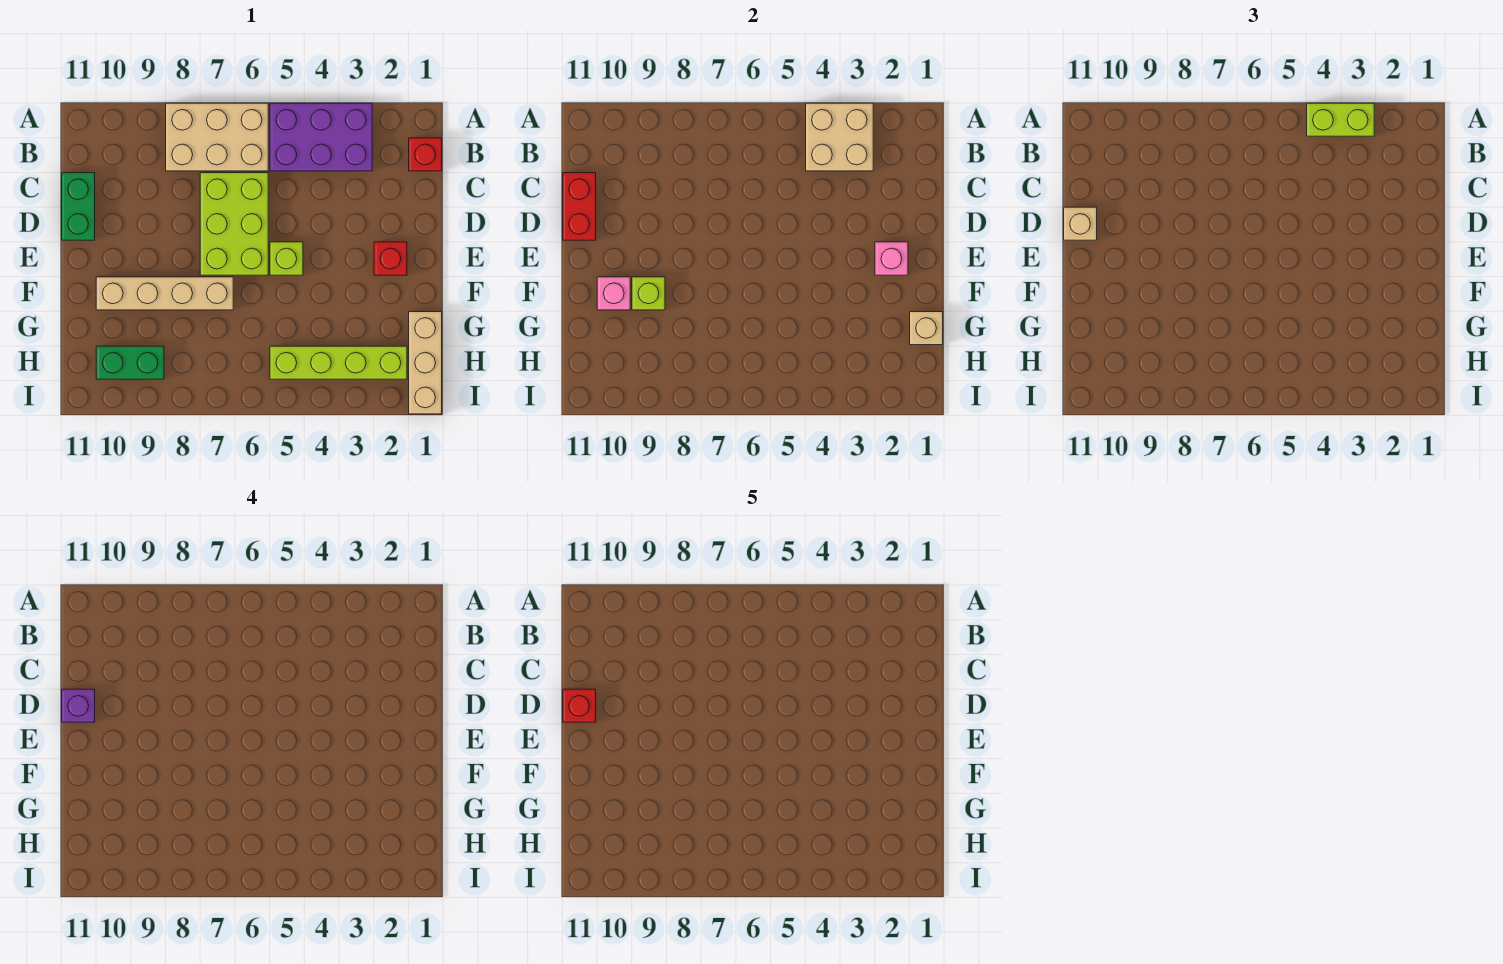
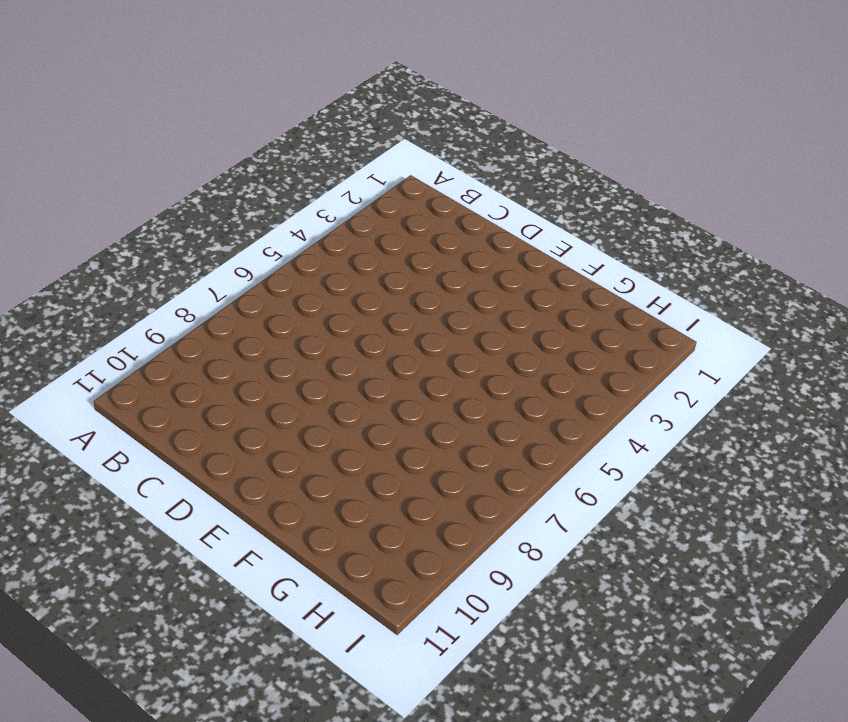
none -> purple 2x3 brick [270,103,372,171]
none -> tan 2x3 brick [166,103,268,171]
none -> red 1x1 brick [409,138,442,171]

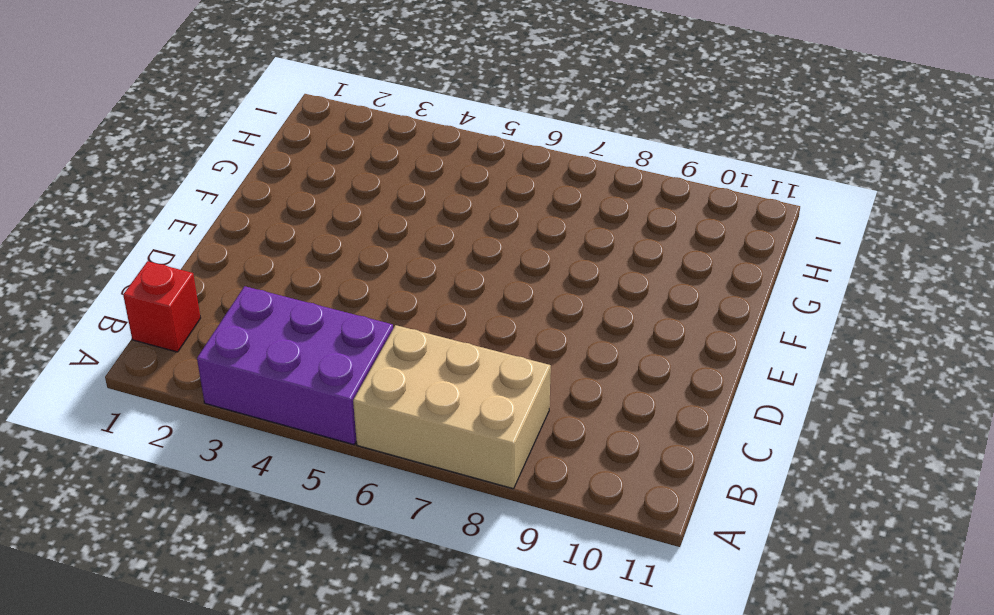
none -> lime 2x3 brick [200,173,268,275]
none -> green 1x2 brick [62,173,95,240]
none -> red 1x1 brick [374,242,407,275]

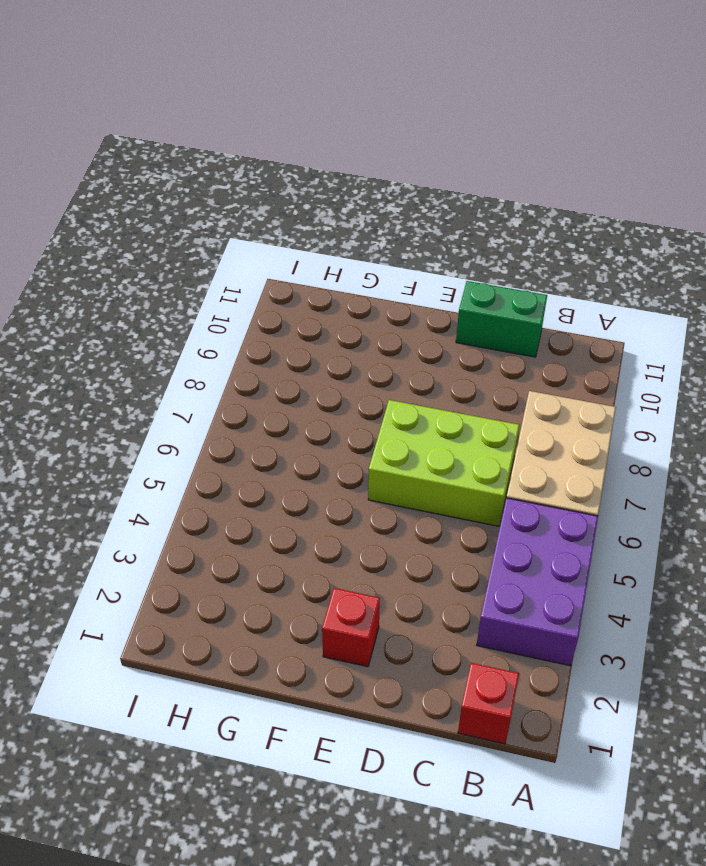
none -> lime 1x1 brick [270,242,303,275]
none -> tan 1x4 brick [96,277,233,310]
none -> tan 1x3 brick [409,312,442,414]

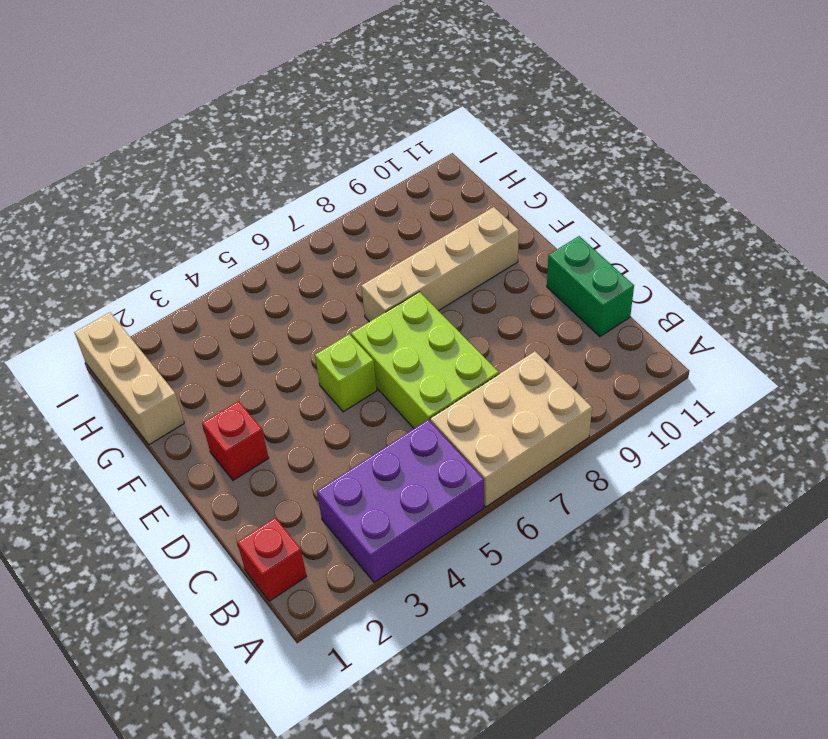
none -> lime 1x4 brick [270,346,407,379]
none -> green 1x2 brick [96,346,164,379]
none -> tan 2x2 brick [806,103,873,171]

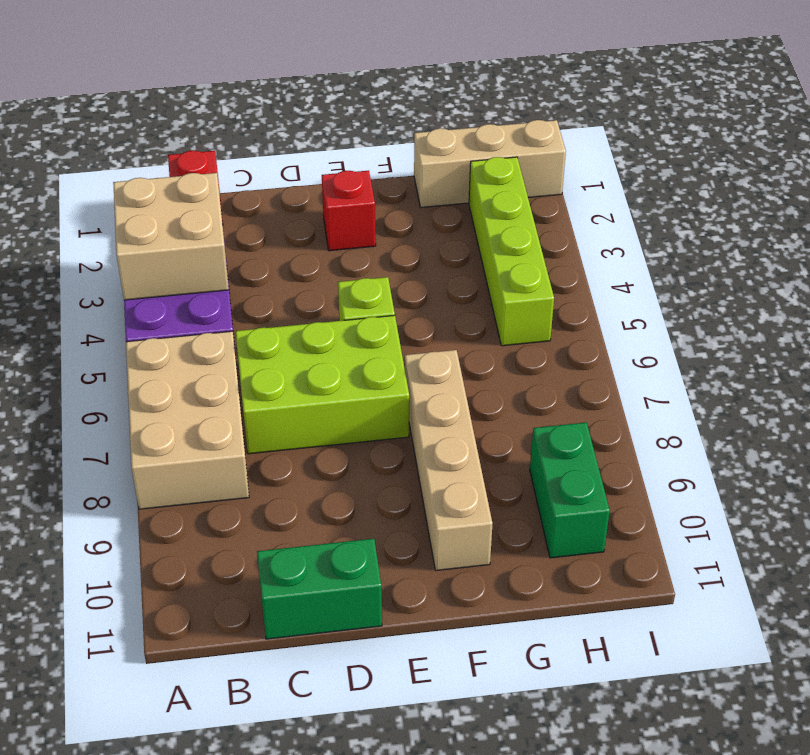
none -> red 1x2 brick [563,173,596,240]
none -> pink 1x1 brick [875,242,908,275]
none -> lime 1x1 brick [632,277,665,310]

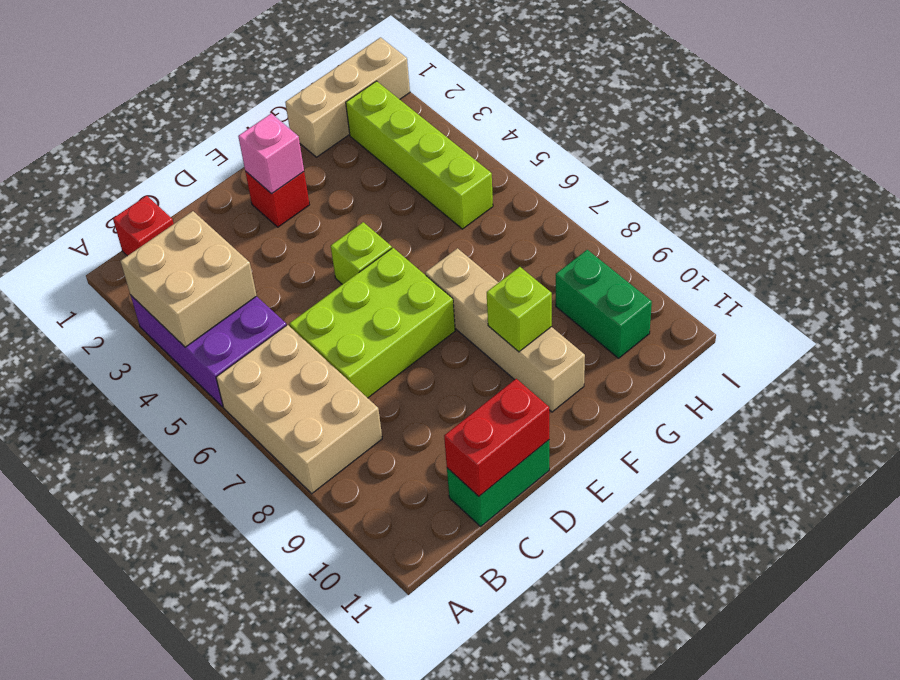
none -> pink 1x1 brick [597,277,630,310]
none -> tan 1x1 brick [910,312,943,345]
none -> lime 1x2 brick [1307,103,1374,136]

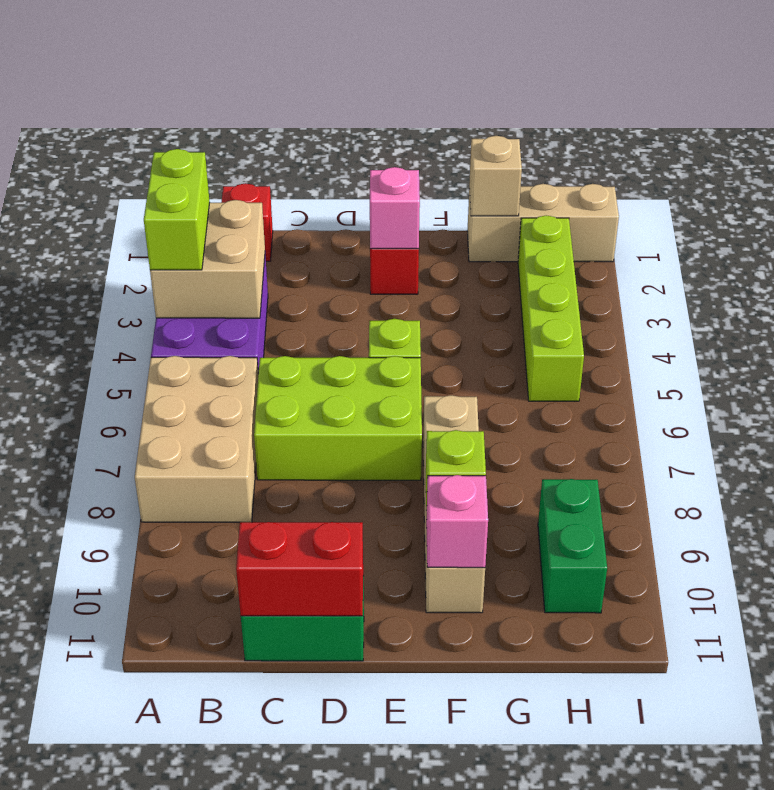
none -> tan 1x1 brick [1064,207,1097,240]
none -> purple 1x1 brick [62,689,95,722]
none -> red 1x1 brick [563,689,596,722]

